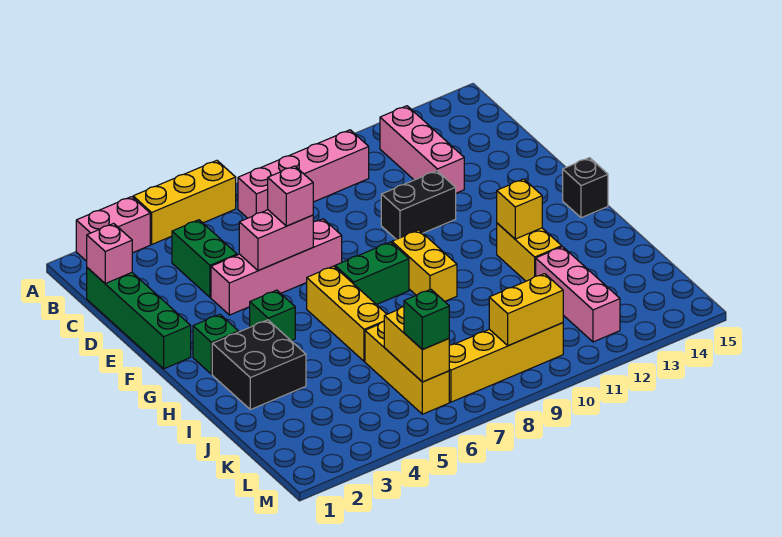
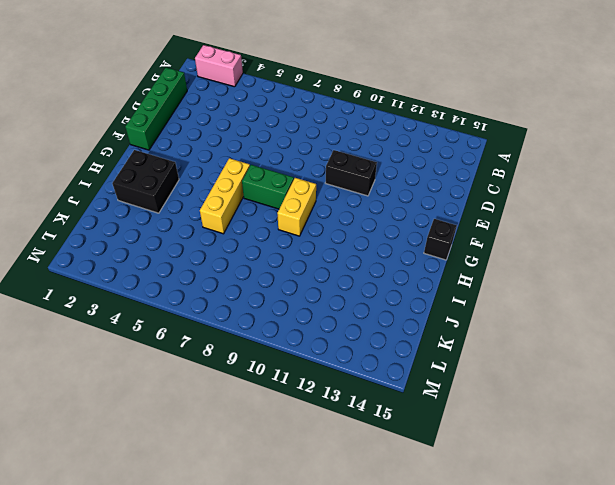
none -> yellow 1x3 brick [133,161,236,244]
none -> pink 1x4 brick [238,130,369,218]
none -> pink 1x3 brick [380,106,464,193]

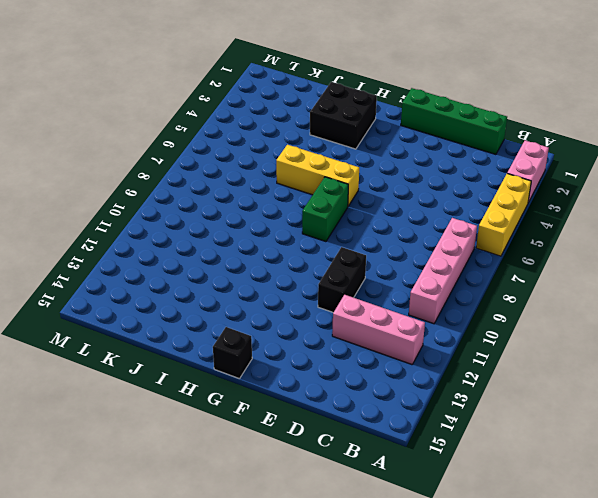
none -> green 1x2 brick [172,220,237,297]
none -> pink 1x4 brick [211,219,342,315]
none -> green 1x1 brick [193,314,239,374]

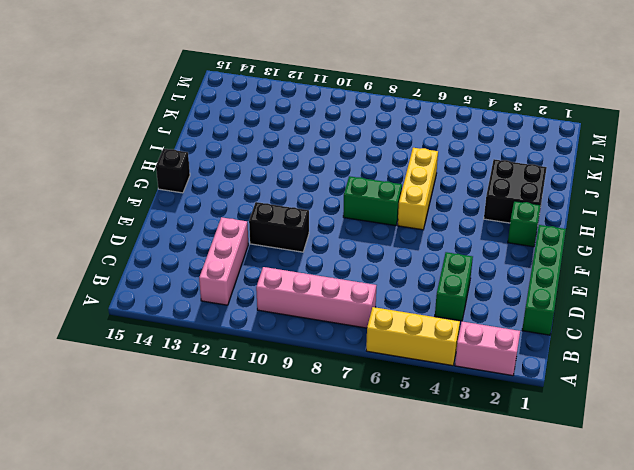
none -> pink 1x4 brick [211,219,342,315]
none -> green 1x1 brick [250,290,295,341]
none -> yellow 1x2 brick [392,230,457,301]

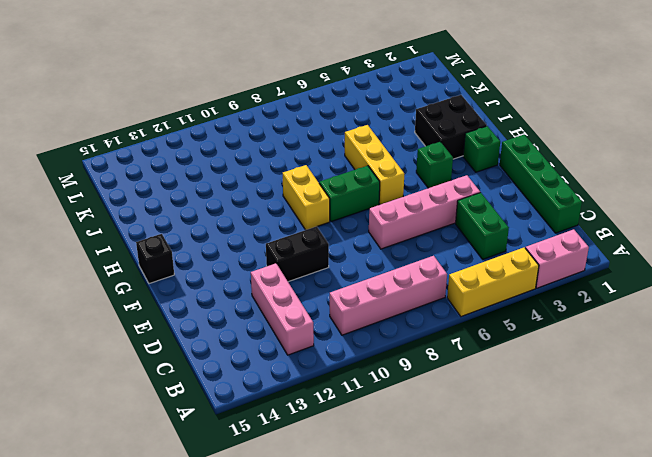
none -> yellow 1x2 brick [497,223,562,281]
none -> yellow 1x3 brick [365,322,449,414]
none -> pink 1x3 brick [536,247,620,342]

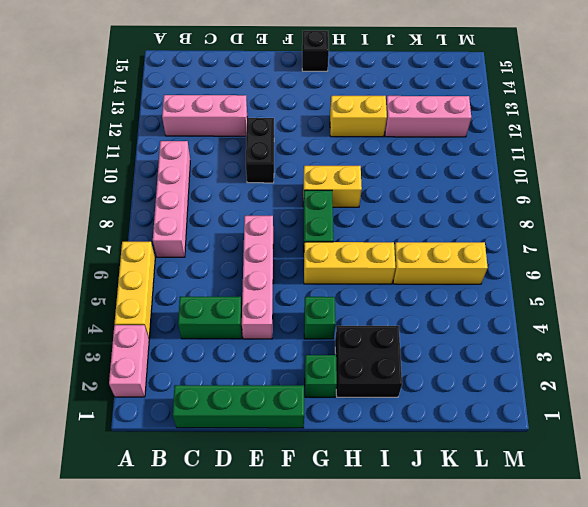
none -> yellow 1x4 brick [449,323,563,402]
none -> pink 1x1 brick [87,223,132,283]
none -> pink 1x2 brick [239,210,313,271]

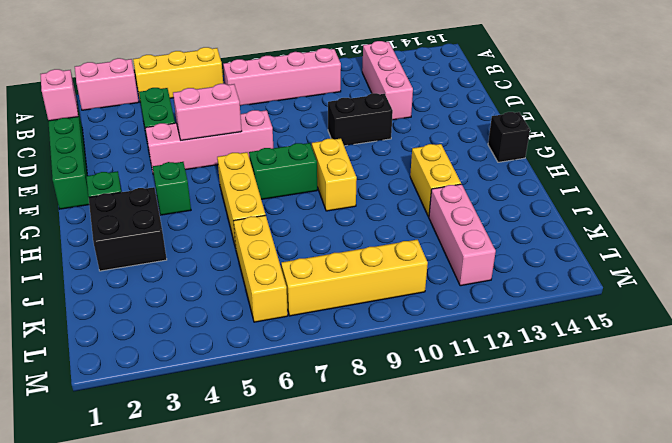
none -> yellow 1x1 brick [497,179,542,239]
none -> yellow 1x2 brick [384,307,449,382]
none -> yellow 1x2 brick [489,274,563,346]

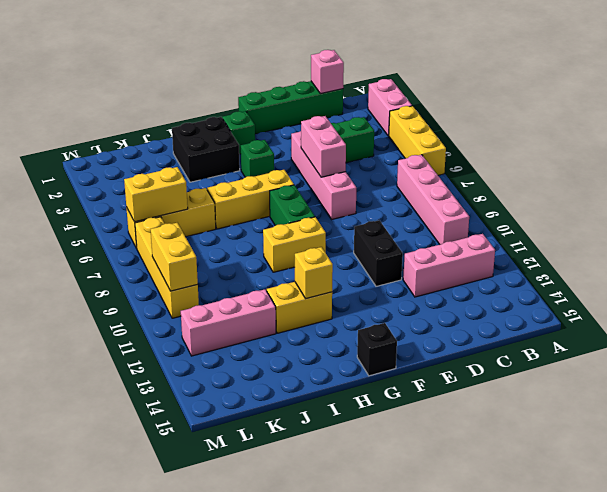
none -> pink 1x1 brick [268,166,313,226]
none -> green 1x1 brick [404,289,449,350]

